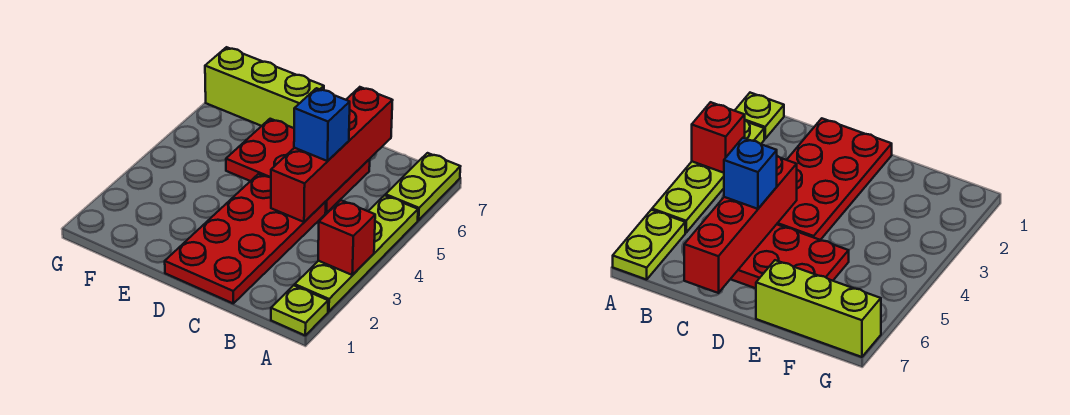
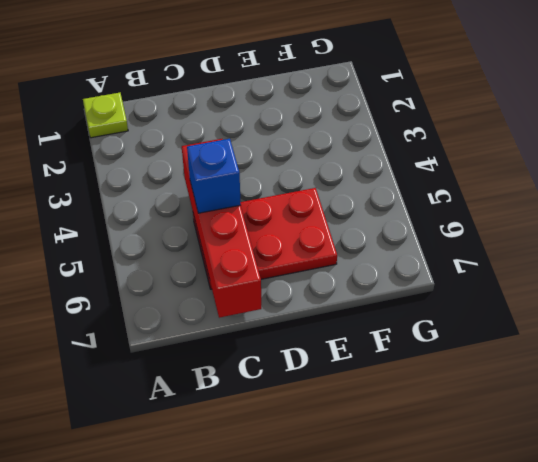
none -> lime 1x4 plate [295,195,418,312]
none -> lime 1x2 plate [386,153,461,220]

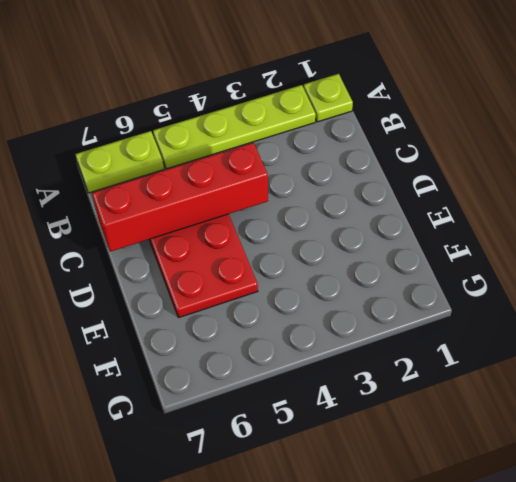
none -> red 2x4 plate [165,174,326,303]
none -> lime 1x3 brick [205,47,324,128]

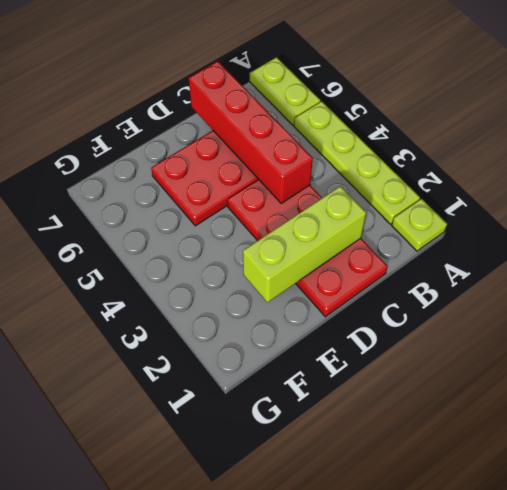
lime 1x3 brick [243,186,366,302] -> lime 1x3 brick moved to [205,47,324,128]
none -> red 1x1 brick [318,200,375,275]
none -> blue 1x1 brick [294,88,350,161]

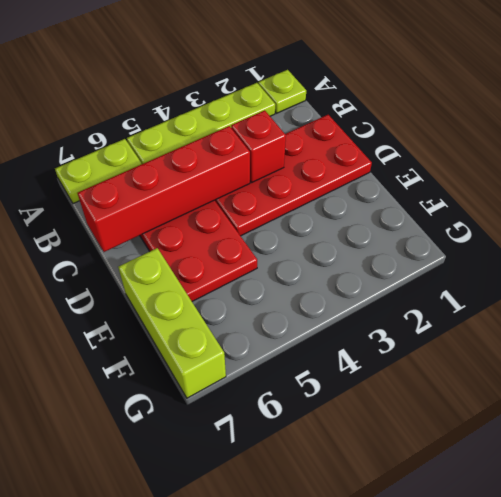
red 1x1 brick [231,110,286,182] -> red 1x1 brick moved to [318,200,375,275]
none -> blue 1x1 brick [294,88,350,161]

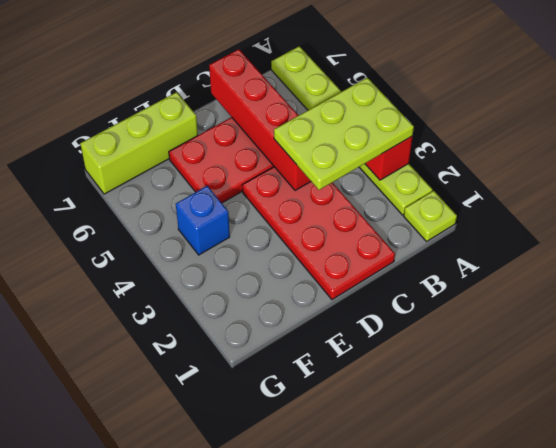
lime 2x3 plate [274,78,414,190] -> none
blue 1x1 brick [176,186,230,255] -> blue 1x1 brick moved to [294,88,350,161]

